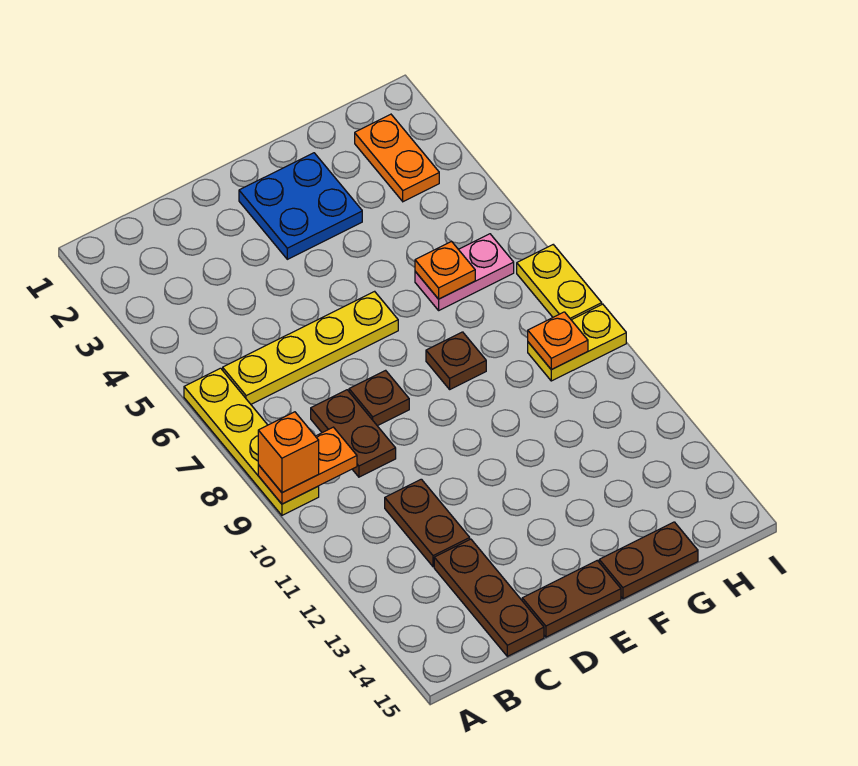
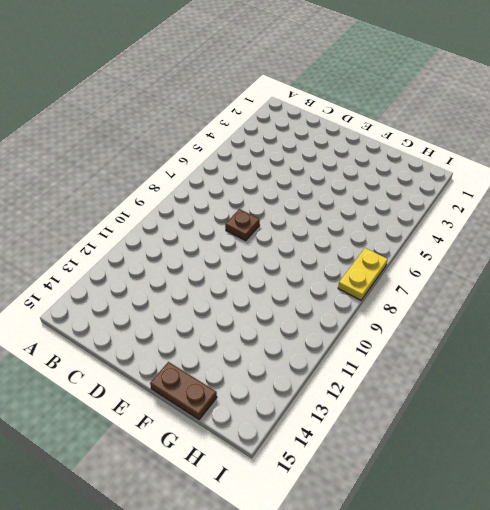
none -> yellow 1x4 plate [184,368,319,515]
none -> yellow 1x4 plate [223,291,398,404]
none -> brown 1x2 plate [311,390,396,477]

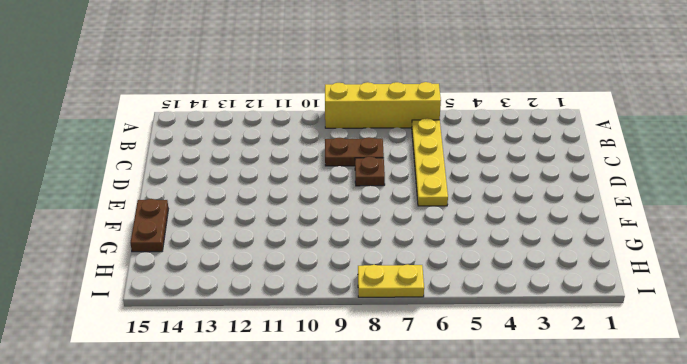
yellow 1x4 brick [325,82,441,128] -> yellow 1x4 plate [184,368,319,515]
none -> brown 1x2 plate [385,479,470,567]
none -> brown 1x3 plate [434,539,544,656]
none -> brown 1x2 plate [522,560,621,637]

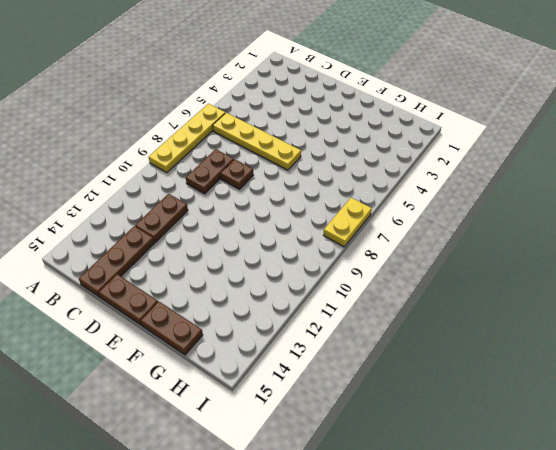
none -> blue 2x2 plate [239,153,362,259]
none -> brown 1x1 plate [426,332,486,389]
none -> pink 1x2 plate [415,234,514,310]

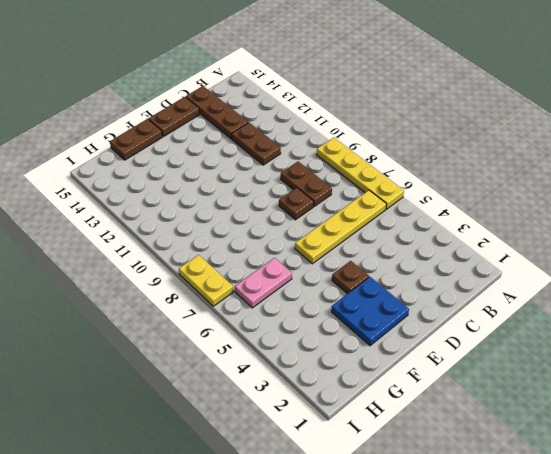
brown 1x1 plate [332,261,369,294] -> brown 1x1 plate moved to [426,332,486,389]
none -> orange 1x2 plate [355,114,439,202]
none -> yellow 1x2 plate [528,304,626,381]
none -> orange 1x2 plate [258,427,357,504]

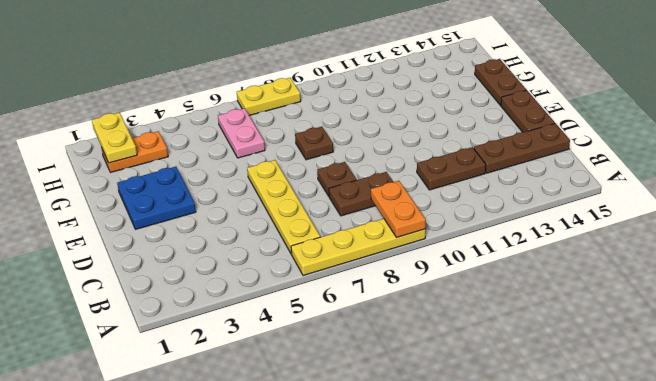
yellow 1x2 plate [92,112,137,163] -> yellow 1x2 plate moved to [528,304,626,381]
none -> orange 1x1 plate [415,241,475,299]
none -> orange 1x1 plate [528,312,588,370]
none -> orange 1x1 brick [258,412,319,493]

